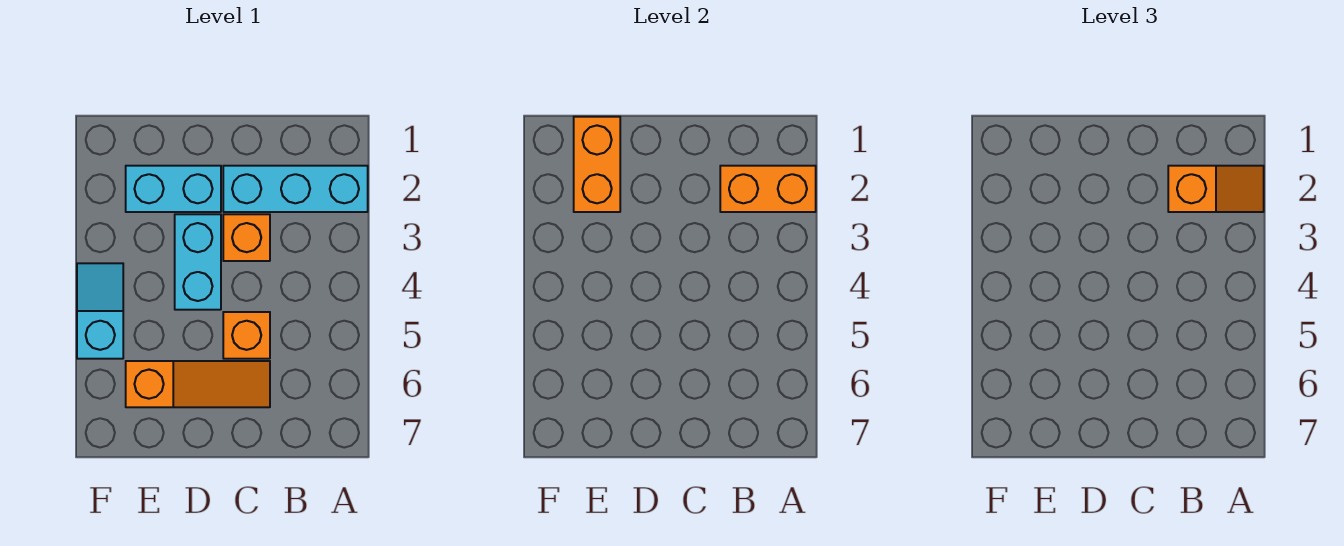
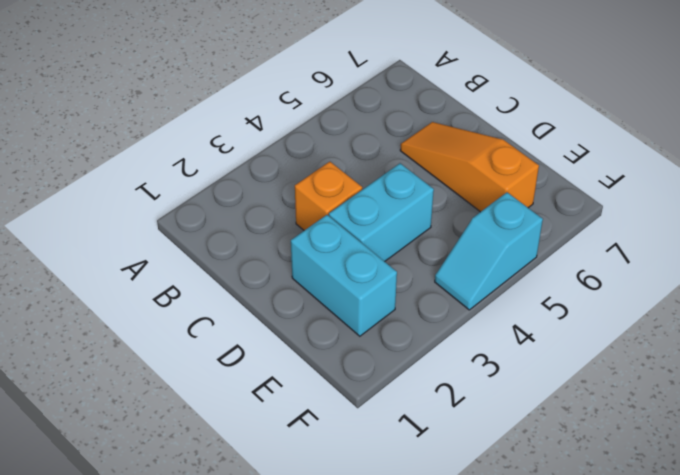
none -> cyan 1x3 brick [223,166,368,212]
none -> orange 1x1 brick [223,312,270,359]

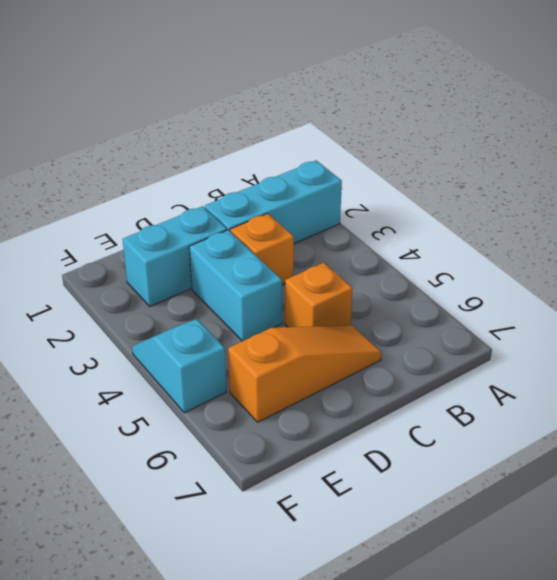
none -> orange 1x2 brick [720,166,816,212]
none -> orange 1x2 brick [574,117,620,212]

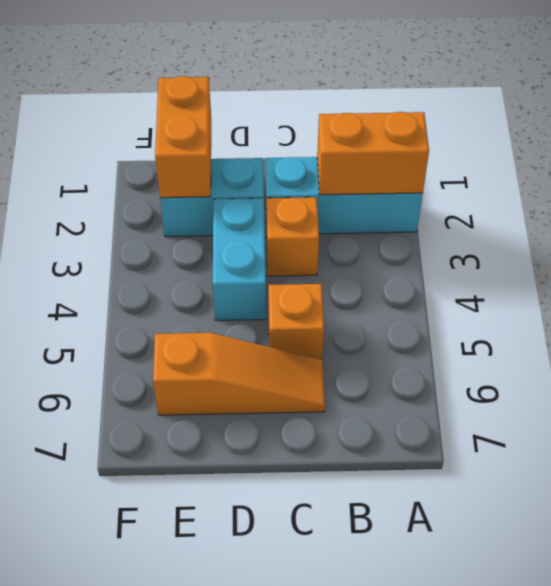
none -> cyan 1x2 slope [77,263,123,359]
none -> orange 1x2 slope [1168,166,1264,212]

